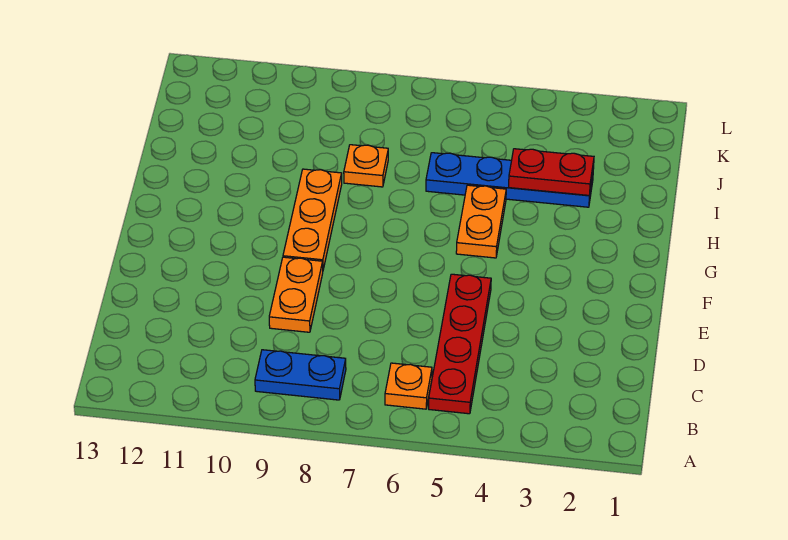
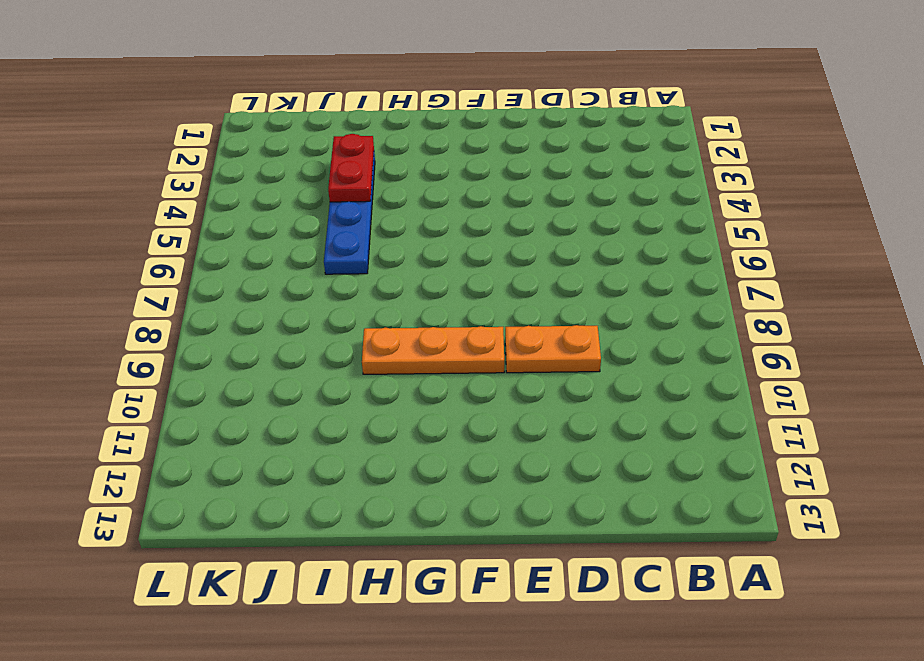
none -> red 1x4 plate [429,274,491,414]
none -> orange 1x1 plate [385,363,432,409]

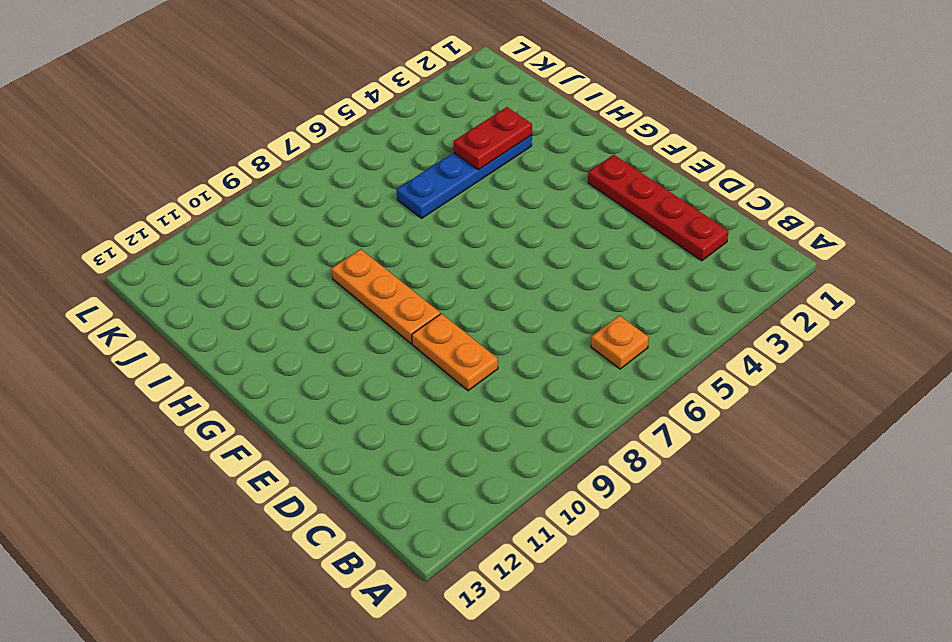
red 1x4 plate [588,155,729,261] -> red 1x4 plate moved to [429,274,491,414]
none -> blue 1x2 plate [255,350,346,400]
none -> orange 1x2 plate [456,185,506,258]

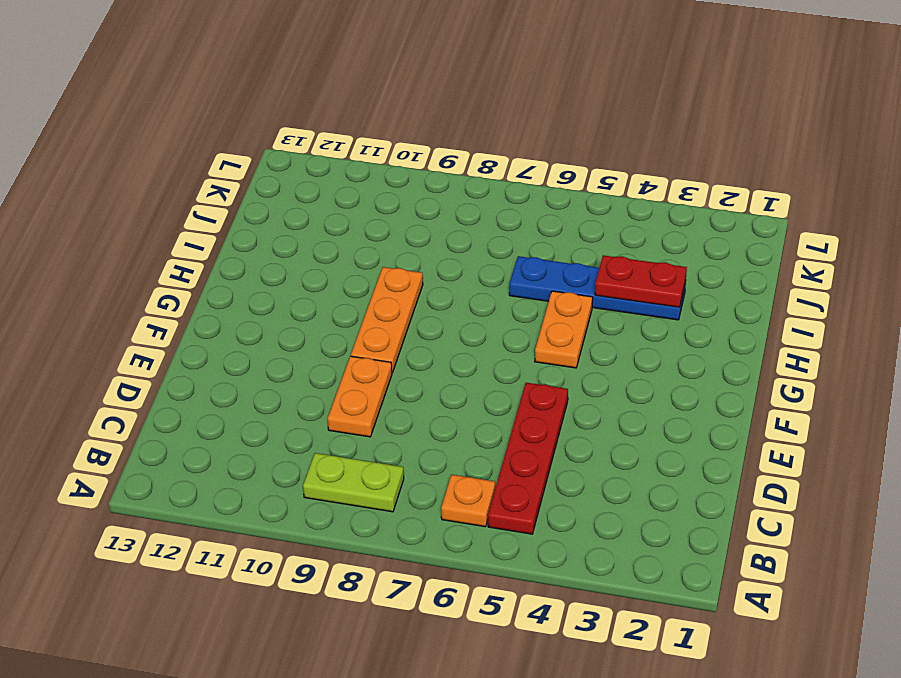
lime 1x2 plate [303,453,404,512] -> blue 1x2 plate [255,350,346,400]
none -> orange 1x1 plate [344,145,388,187]

